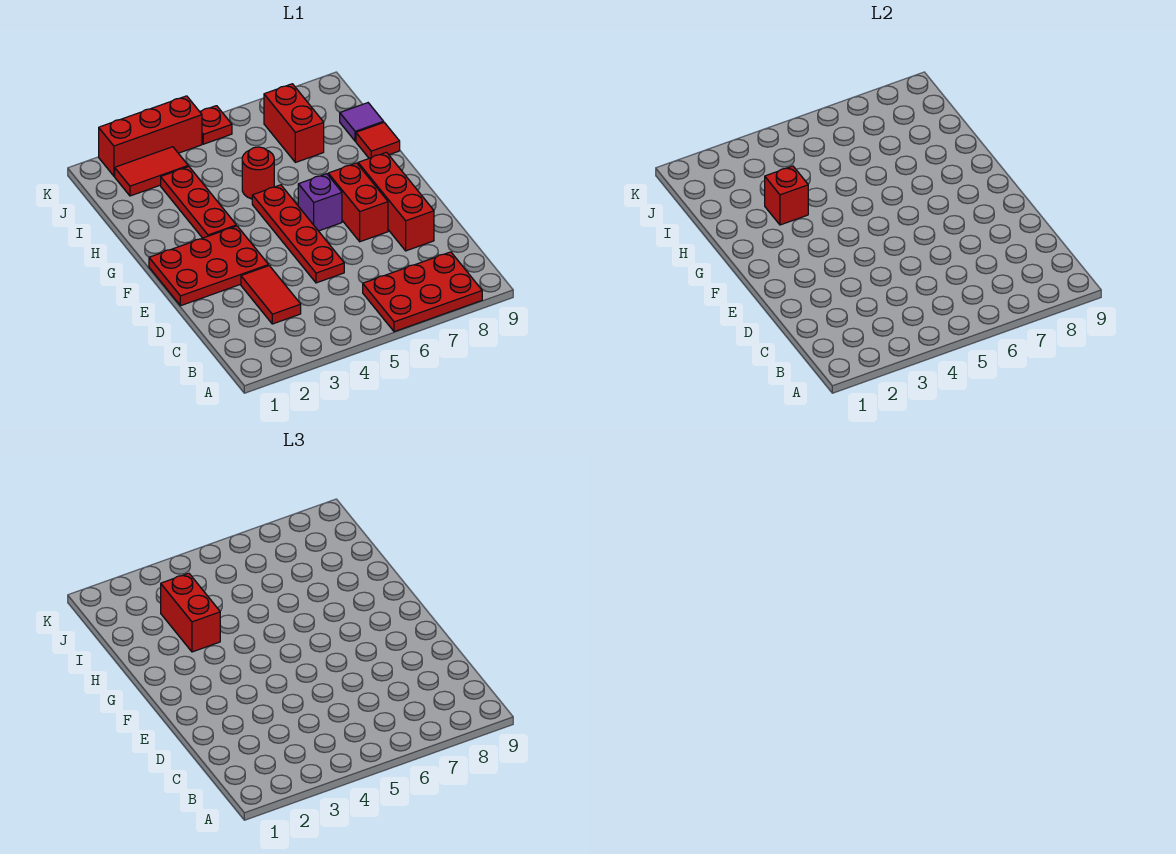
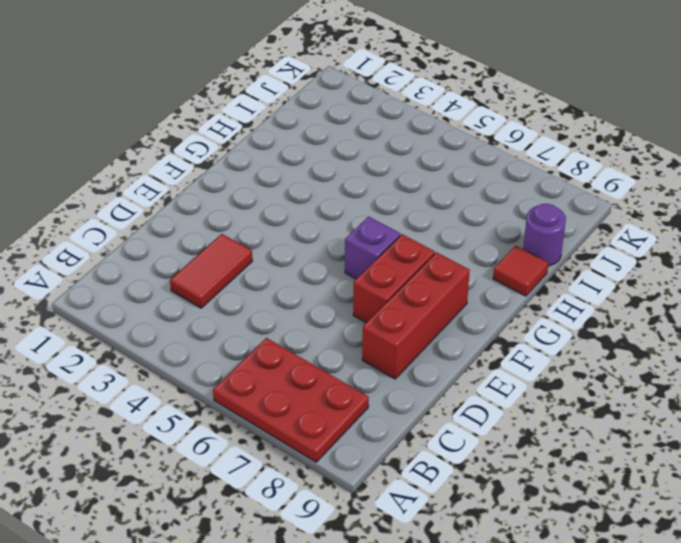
purple 1x1 round brick [523,204,566,266] -> purple 1x1 tile [340,103,384,141]
none -> red 1x4 plate [252,185,344,283]
none -> red 2x3 plate [149,226,269,306]
none -> red 1x3 plate [161,166,236,238]

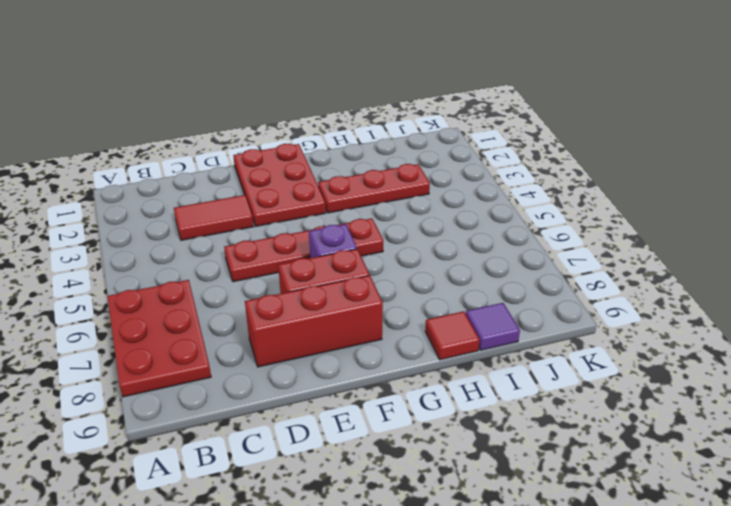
none -> red 1x1 round brick [242,147,274,199]
none -> red 1x2 brick [264,84,324,162]
none -> red 1x2 tile [115,147,188,196]

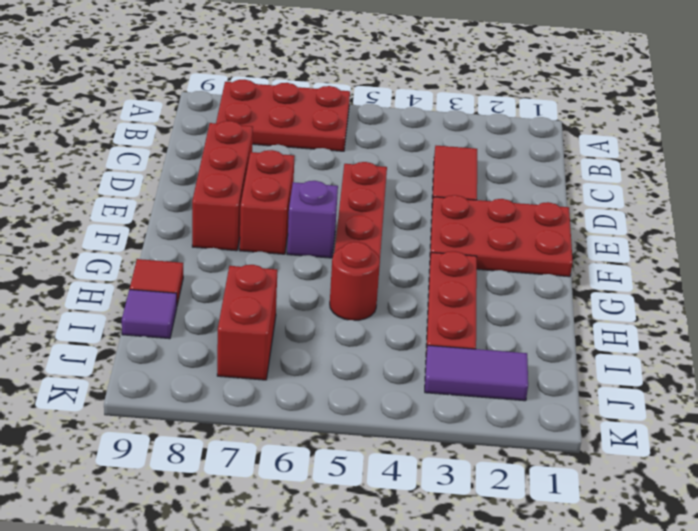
purple 1x2 tile [425,345,528,401] -> red 1x2 tile [115,147,188,196]
none -> red 1x3 brick [99,96,202,176]
none -> red 1x1 plate [200,106,232,144]
none -> red 1x1 brick [765,166,808,225]

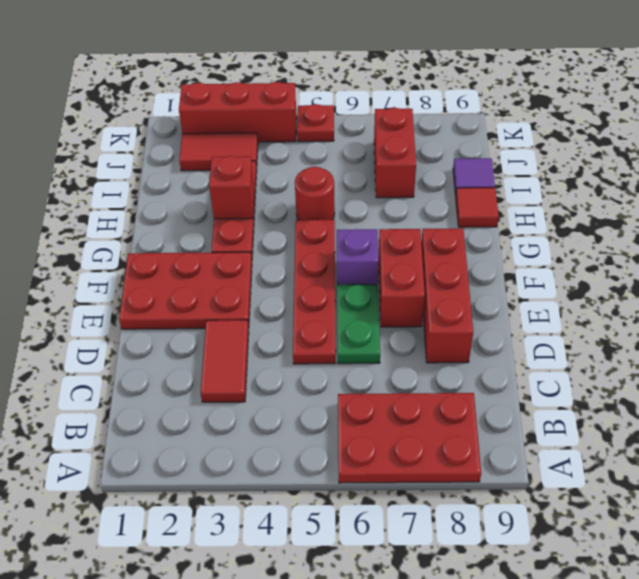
green 1x2 plate [337,284,380,364] -> none
none -> red 1x2 brick [161,573,220,652]

